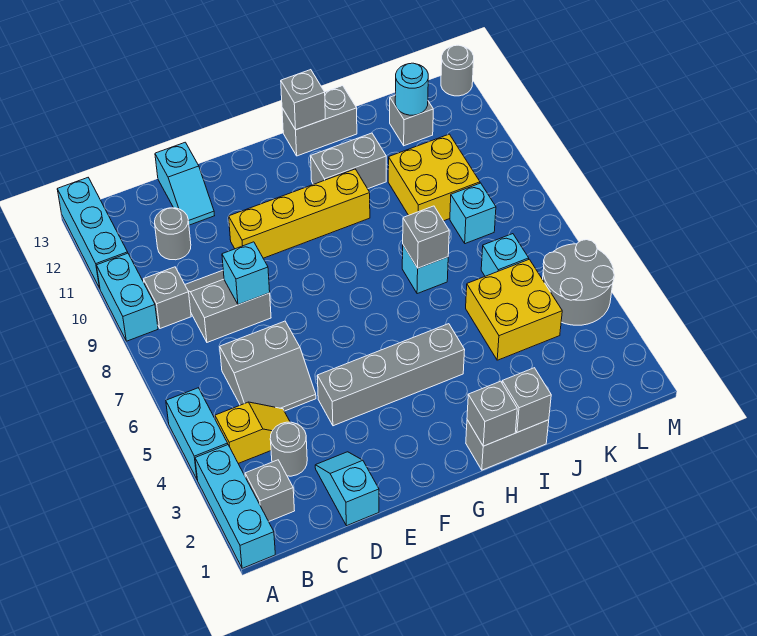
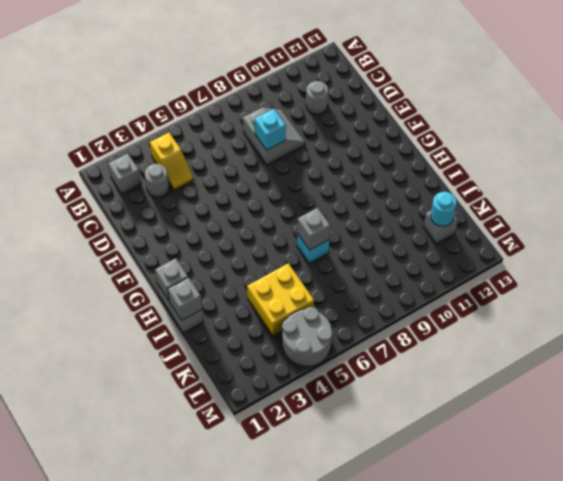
none -> cyan 1x3 brick [195,445,275,568]
none -> cyan 1x2 brick [166,388,228,480]
none -> cyan 1x2 brick [97,253,158,341]
none -> cyan 1x3 brick [57,178,128,288]

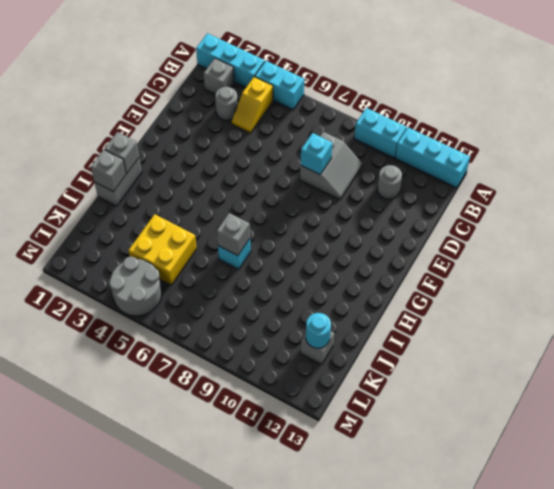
none -> grey 1x1 brick [144,267,191,328]
none -> grey 2x2 slope [220,321,316,411]
none -> cyan 1x2 slope [315,452,379,526]
none -> cyan 1x2 slope [155,142,215,225]

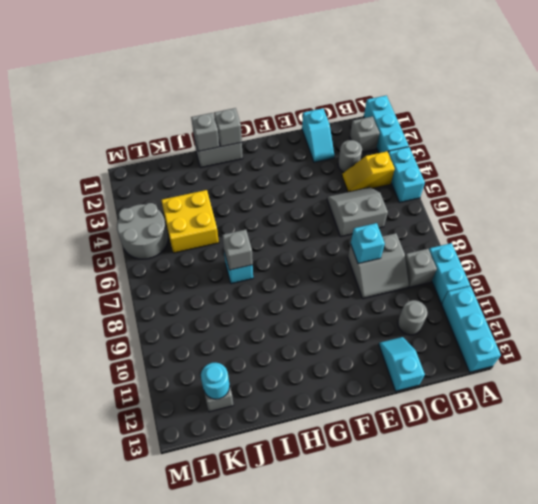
none -> grey 1x4 brick [317,324,465,426]
none -> yellow 1x4 brick [229,169,370,258]
none -> grey 1x2 brick [311,133,386,189]
none -> grey 1x2 brick [282,86,357,156]

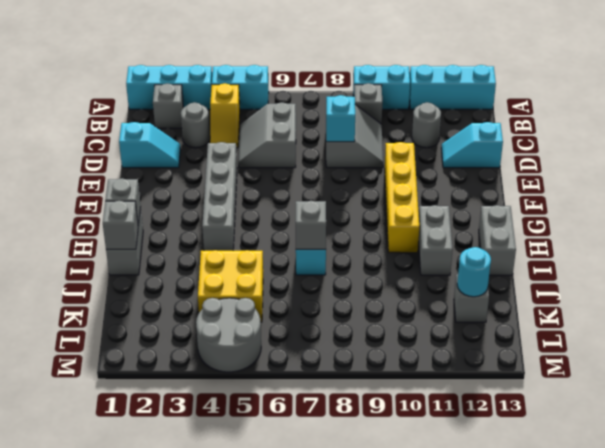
none -> yellow 2x2 brick [388,134,480,221]
none -> cyan 1x1 brick [481,234,529,276]
none -> cyan 1x1 brick [450,183,496,244]
none -> grey 1x1 round brick [441,45,474,96]

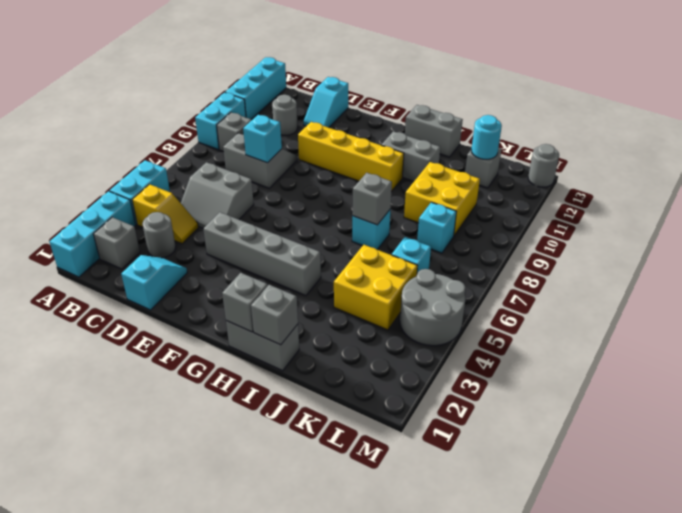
none -> grey 1x1 brick [281,70,325,130]

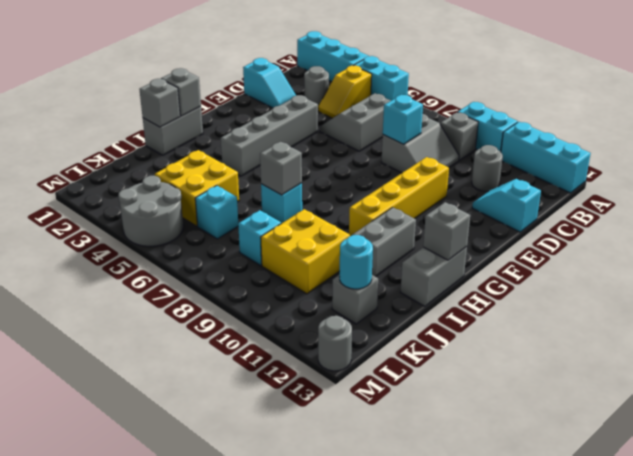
none -> grey 1x1 brick [245,460,295,521]

